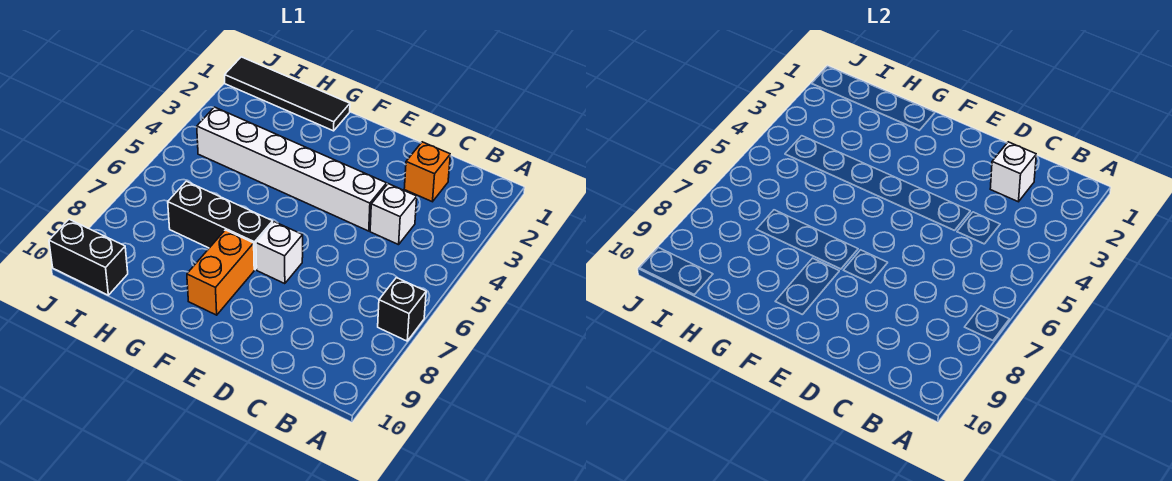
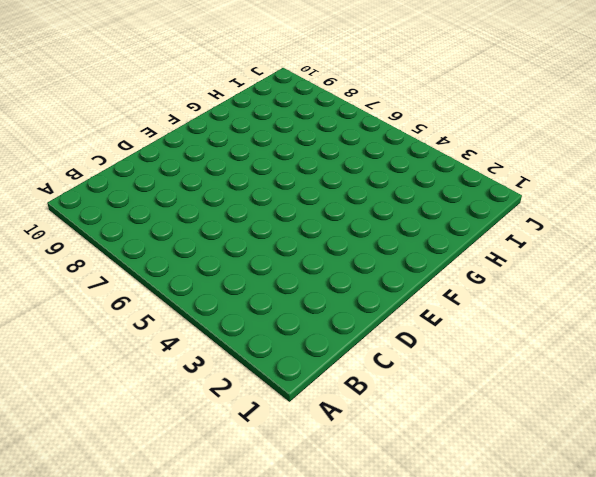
none -> black 1x1 brick [378,278,426,341]
none -> orange 1x1 brick [404,142,450,202]

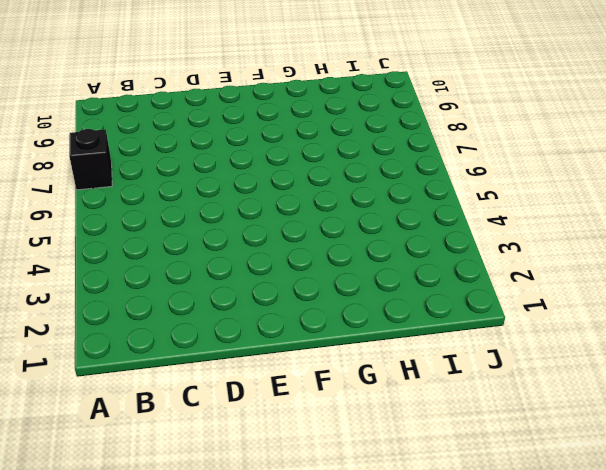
none -> orange 1x1 brick [404,142,450,202]
none -> white 1x1 brick [370,184,417,245]

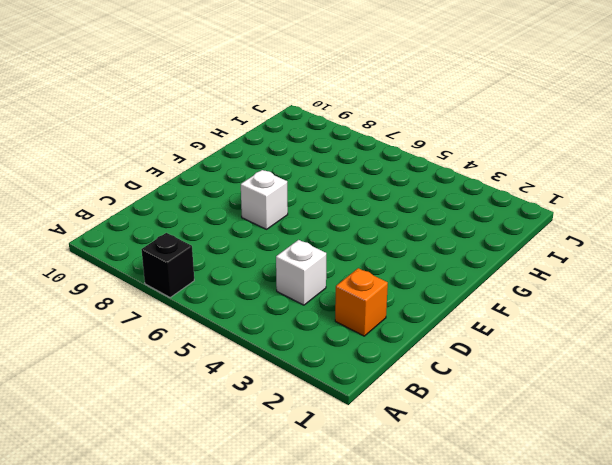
none -> white 1x6 brick [197,107,387,231]
none -> black 1x3 brick [168,181,273,270]

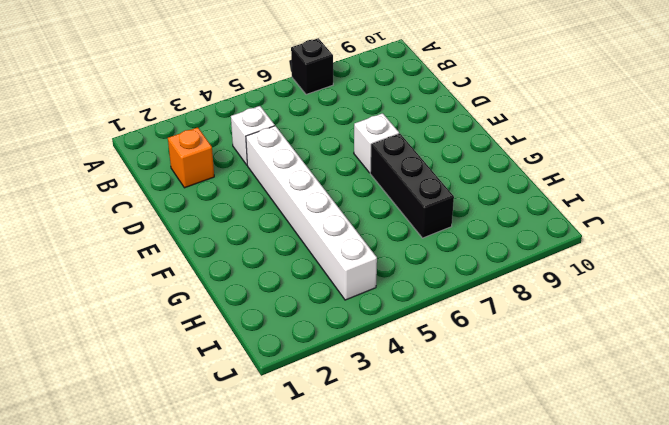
none -> orange 1x2 brick [187,230,254,315]
none -> black 1x4 tile [225,57,350,131]

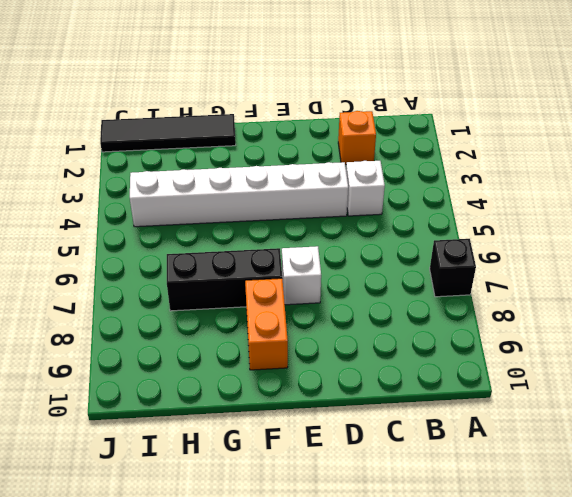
none -> black 1x2 brick [49,219,128,295]
none -> white 1x1 brick [990,142,1036,202]

